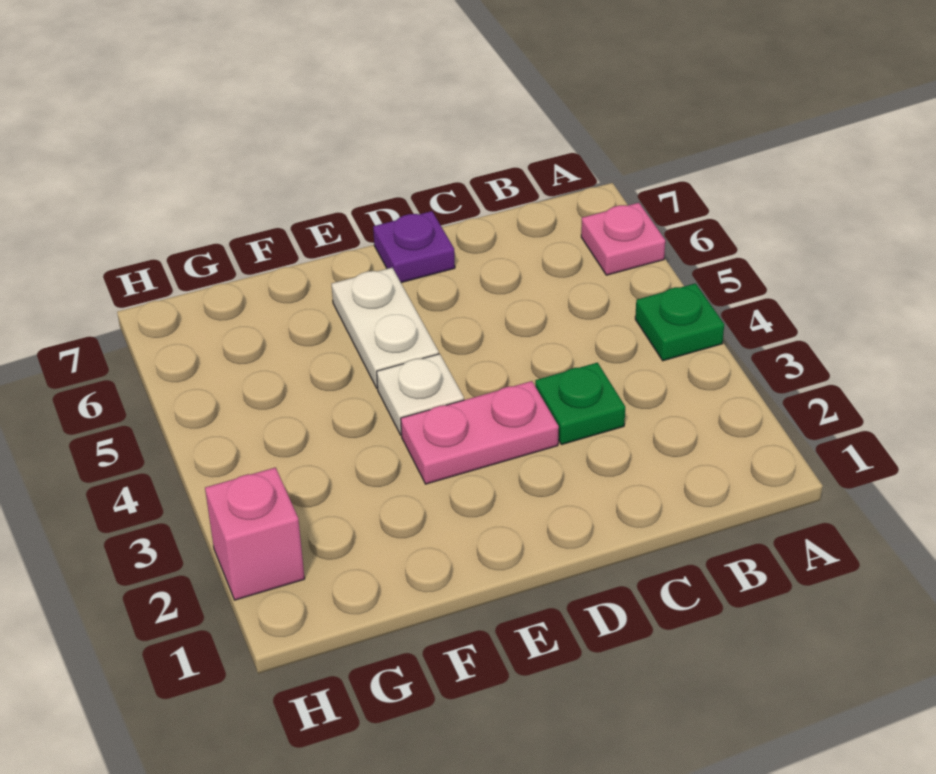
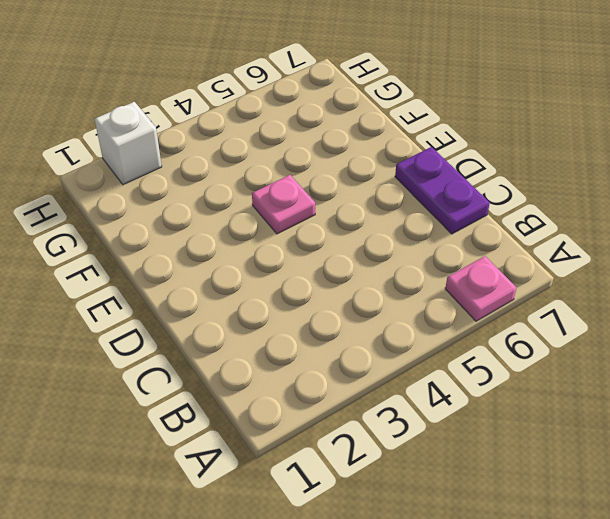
purple 1x2 plate [395,147,490,234] -> purple 1x1 plate [373,211,455,283]
pink 1x1 plate [252,175,315,234] -> white 1x1 plate [377,354,464,435]
white 1x1 brick [95,102,162,185] -> pink 1x1 brick [205,468,305,600]
none -> green 1x1 plate [635,283,724,361]
none -> green 1x1 plate [535,363,625,445]

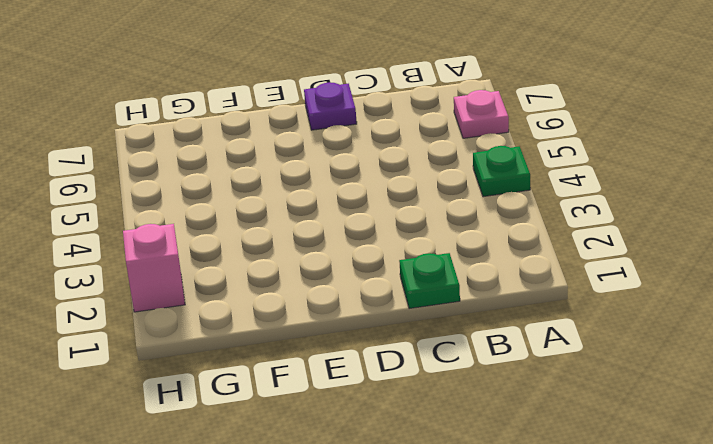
green 1x1 plate [399,253,460,309] -> green 1x1 plate moved to [535,363,625,445]
none -> pink 1x2 plate [401,381,559,484]
none -> white 1x1 plate [377,354,464,435]

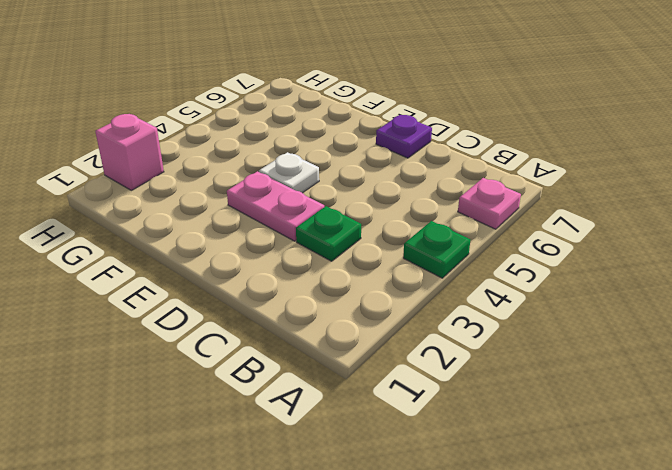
none -> white 1x2 plate [332,268,439,388]

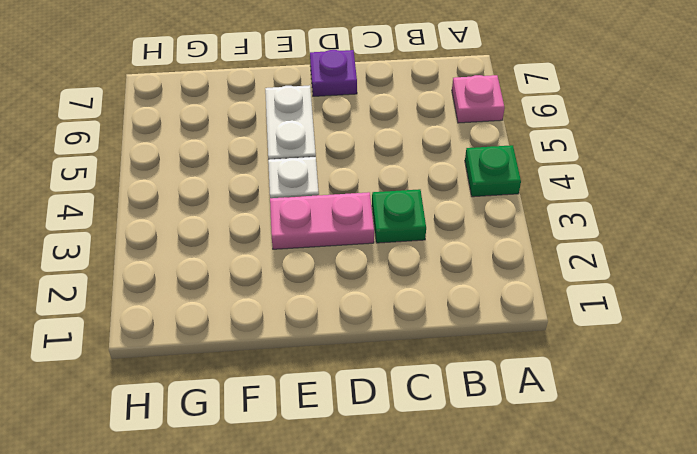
none -> pink 1x1 brick [205,468,305,600]

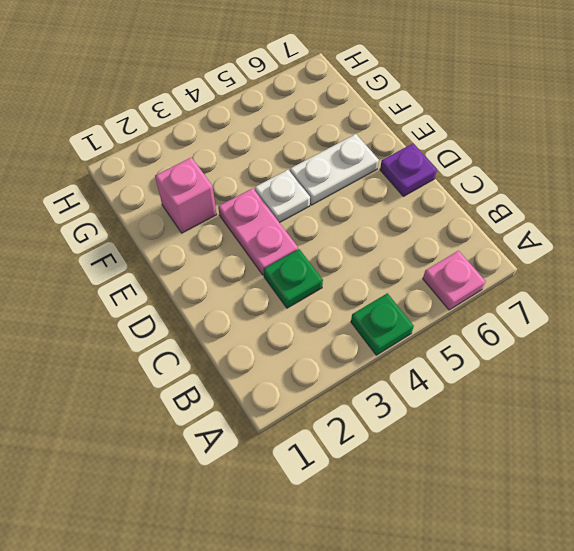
pink 1x1 brick [155,157,217,233] -> pink 1x1 brick moved to [205,468,305,600]

